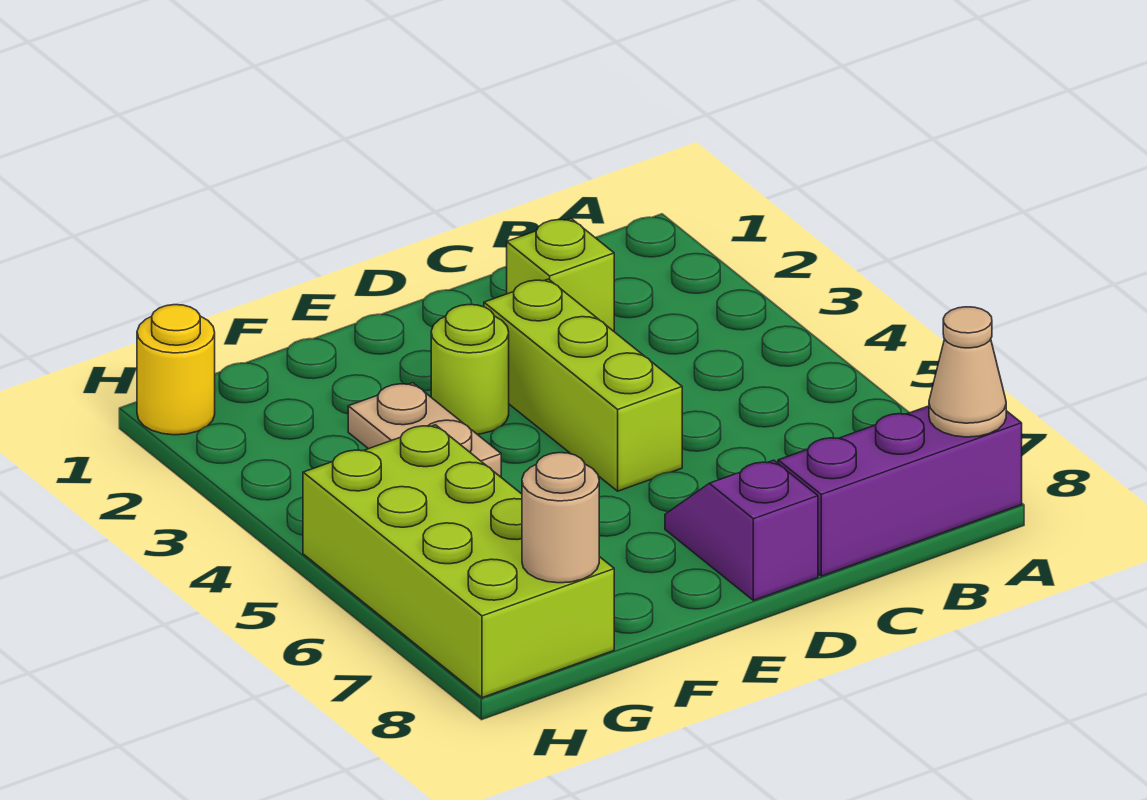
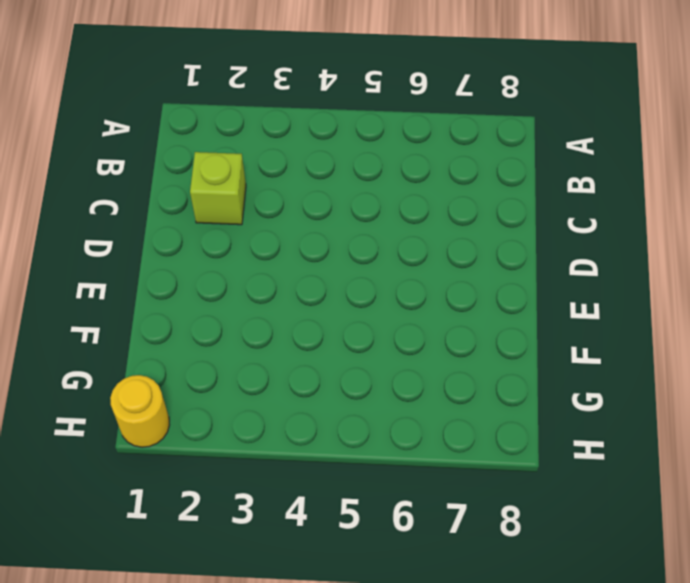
none -> purple 1x3 brick [778,406,1022,576]
none -> lime 1x3 brick [484,279,682,491]

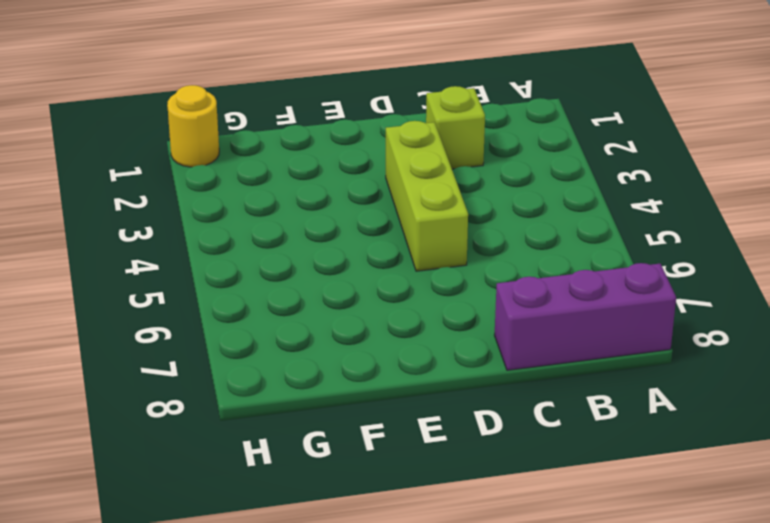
none -> purple 1x2 slope [665,460,818,600]
none -> lime 1x1 round brick [431,305,509,434]

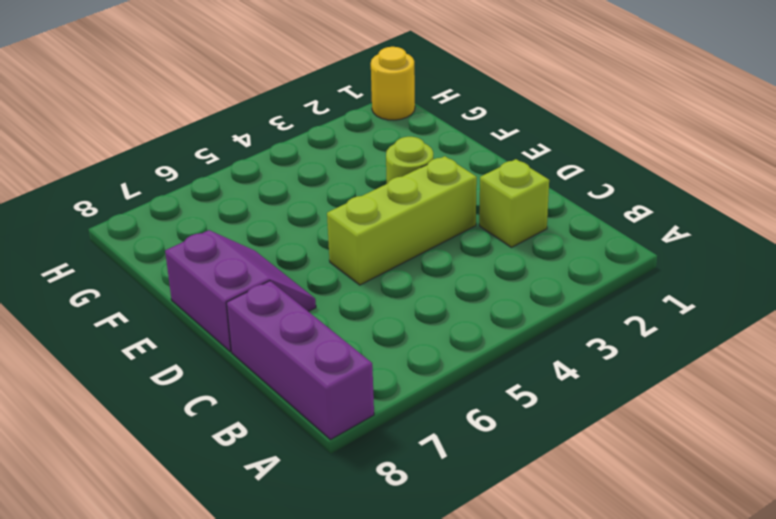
purple 2x2 slope [165,230,316,352] -> purple 1x2 slope [665,460,818,600]
none -> tan 1x2 plate [348,383,501,477]
none -> lime 2x4 brick [303,425,614,698]

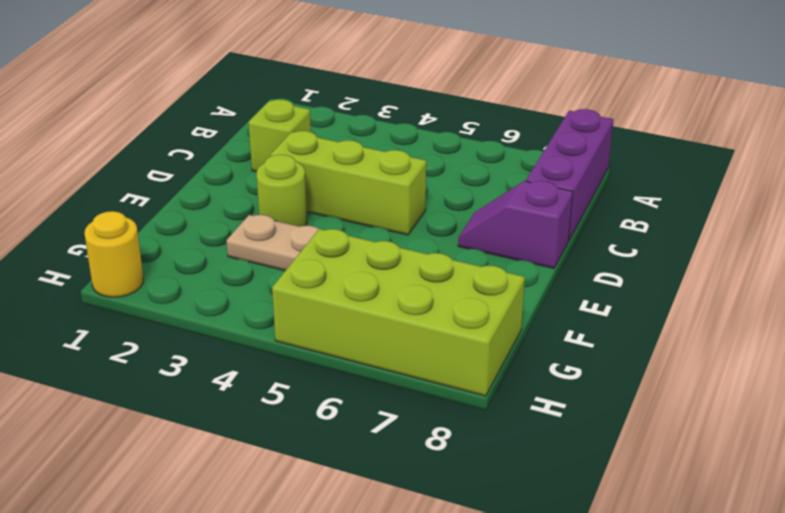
none -> tan 1x1 cone [929,307,1006,437]
none -> tan 1x1 round brick [522,453,599,583]

